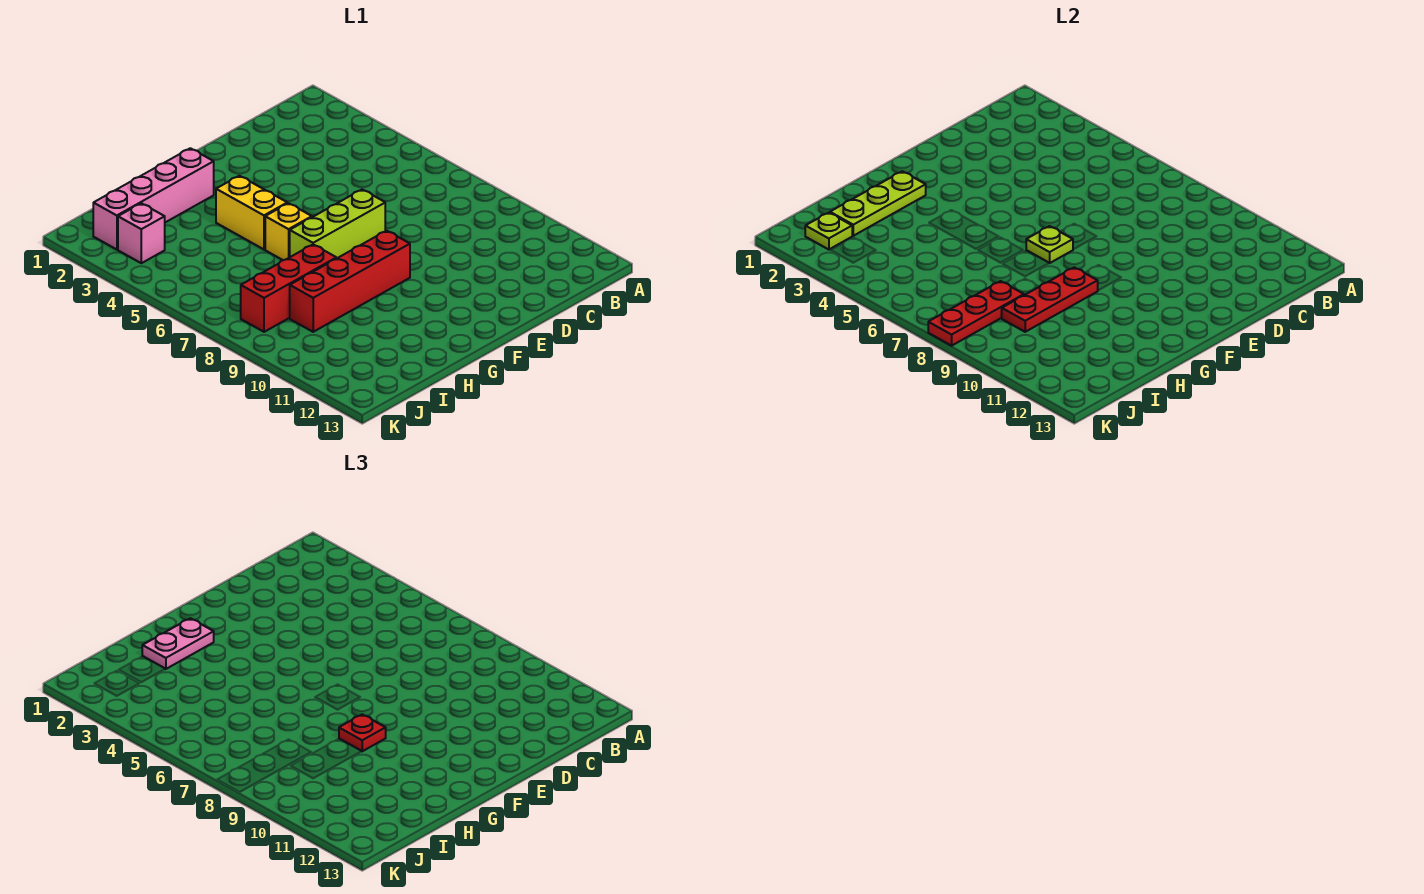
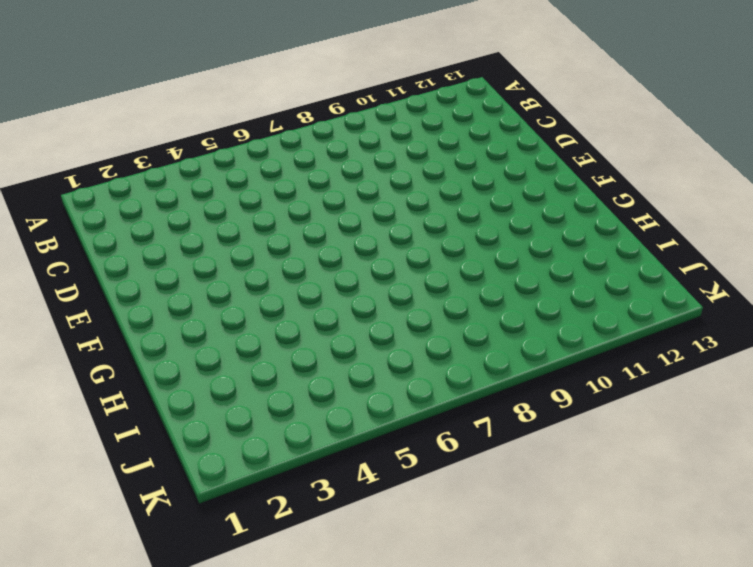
none -> lime 1x3 brick [290,190,385,259]
none -> red 1x4 brick [290,231,410,332]
none -> pink 1x4 brick [93,148,214,250]

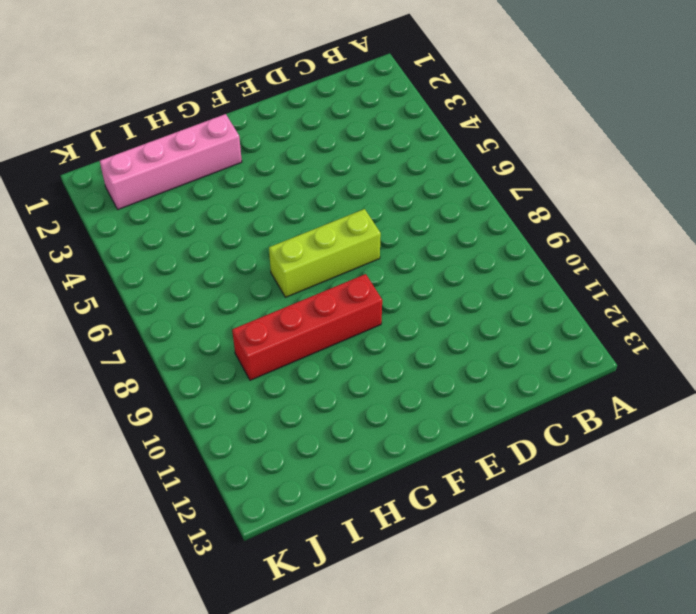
none -> yellow 1x2 brick [216,176,287,249]
none -> yellow 1x1 brick [265,203,312,260]
none -> red 1x3 brick [241,245,336,332]

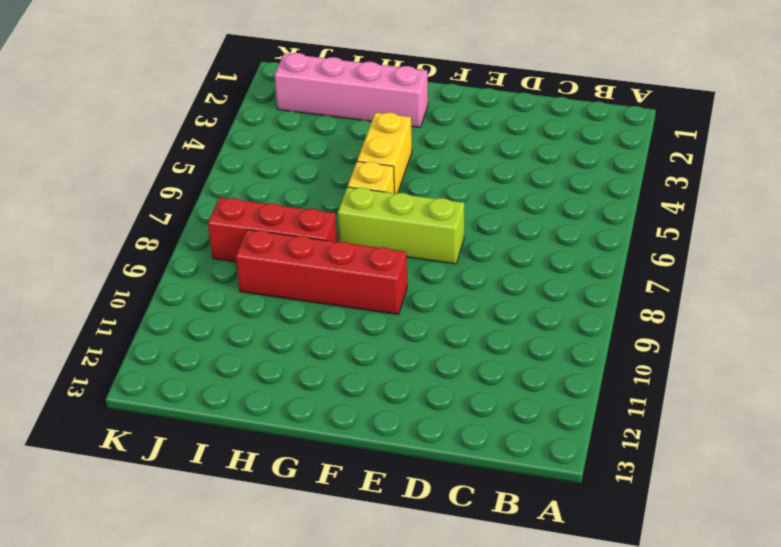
none -> pink 1x1 brick [118,203,165,263]
none -> lime 1x1 plate [1026,226,1073,263]
none -> lime 1x3 plate [830,171,926,236]

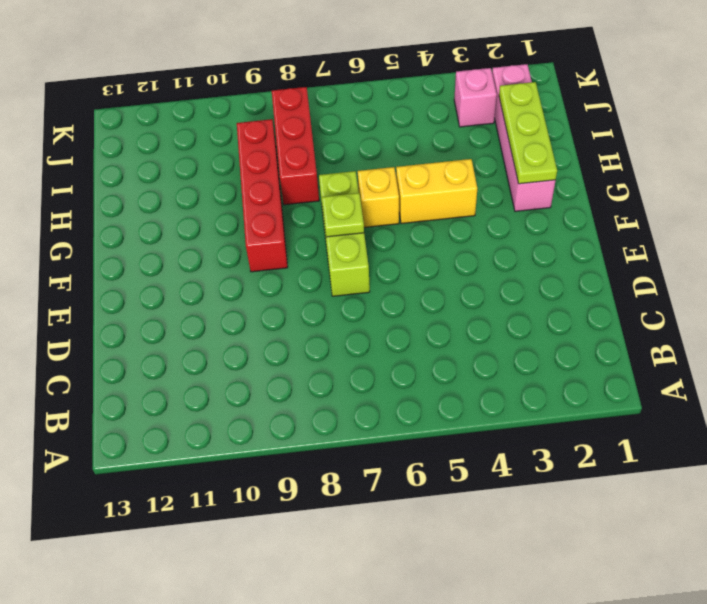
none -> red 1x3 plate [1002,267,1098,332]
none -> red 1x3 plate [928,281,1024,346]
none -> lime 1x1 plate [805,213,853,250]

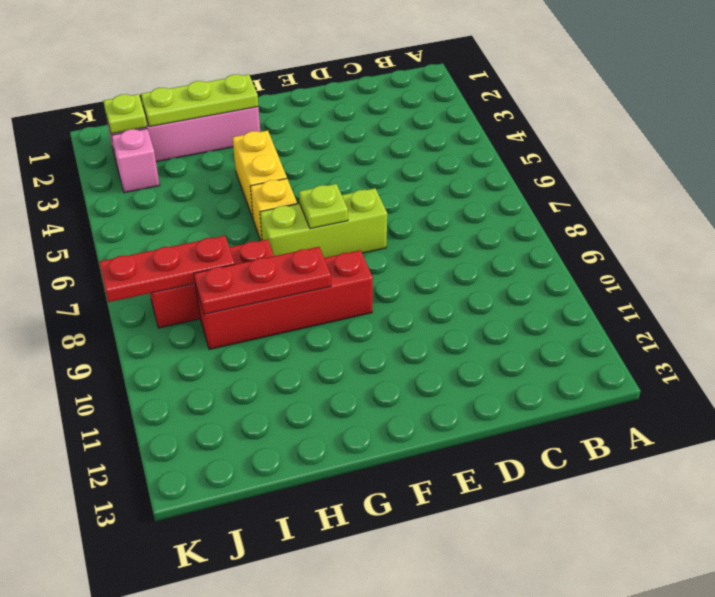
none -> pink 1x2 plate [142,618,214,669]
none -> red 1x1 plate [339,714,386,751]

